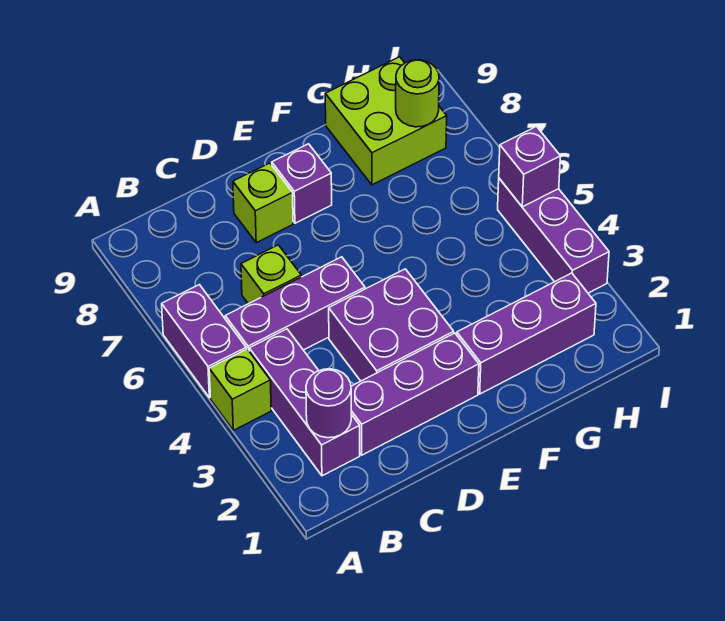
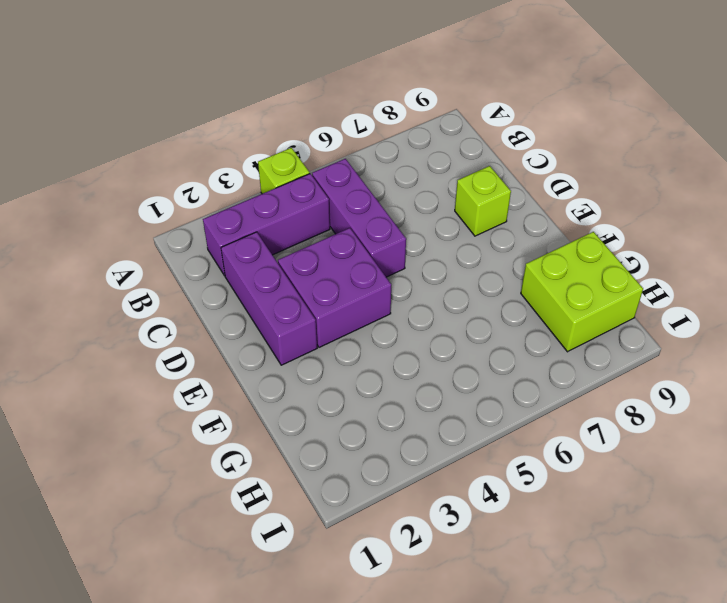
none -> purple 1x2 brick [162,285,246,398]
none -> lime 1x1 brick [241,245,301,304]
none -> purple 1x1 brick [272,144,332,223]

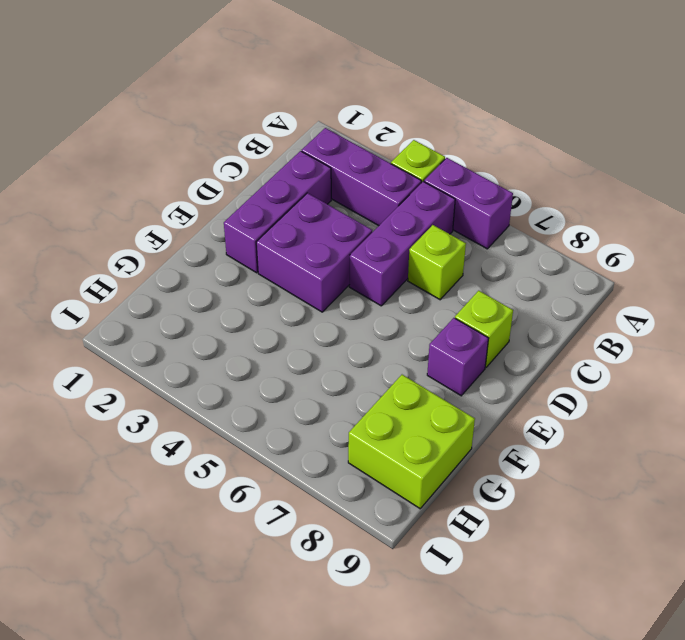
none -> purple 1x3 brick [457,273,596,394]
none -> purple 1x3 brick [498,178,609,293]
none -> purple 1x1 round brick [306,369,351,438]

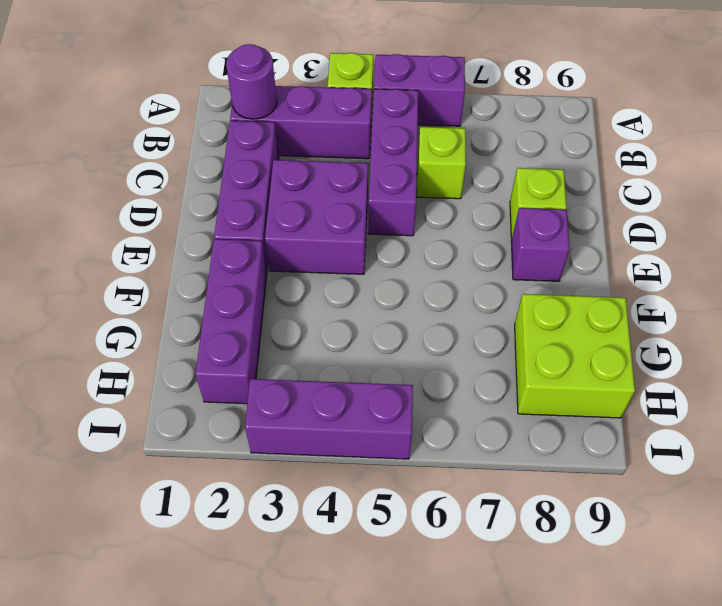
none -> lime 1x1 round brick [396,60,439,127]
none -> purple 1x1 brick [499,126,560,207]

